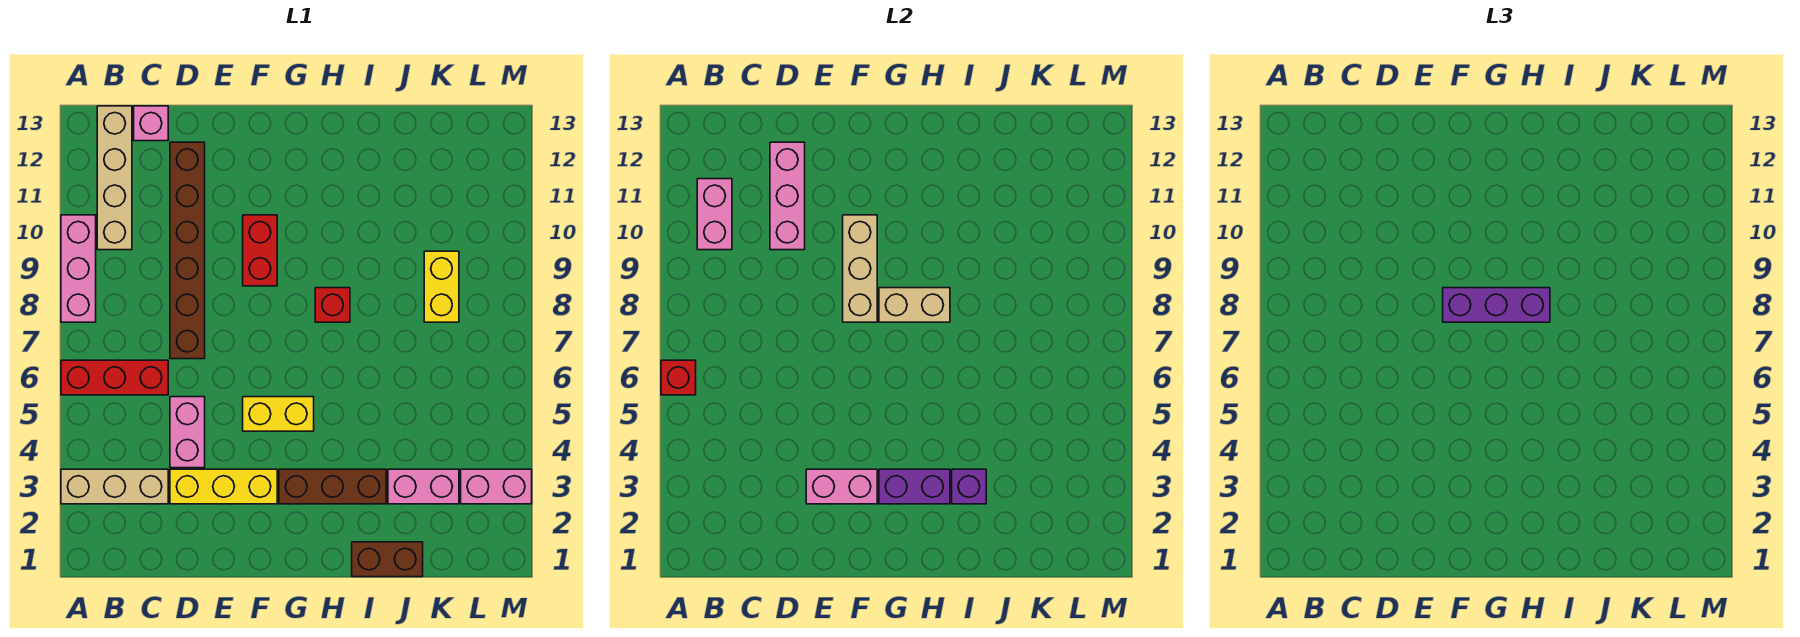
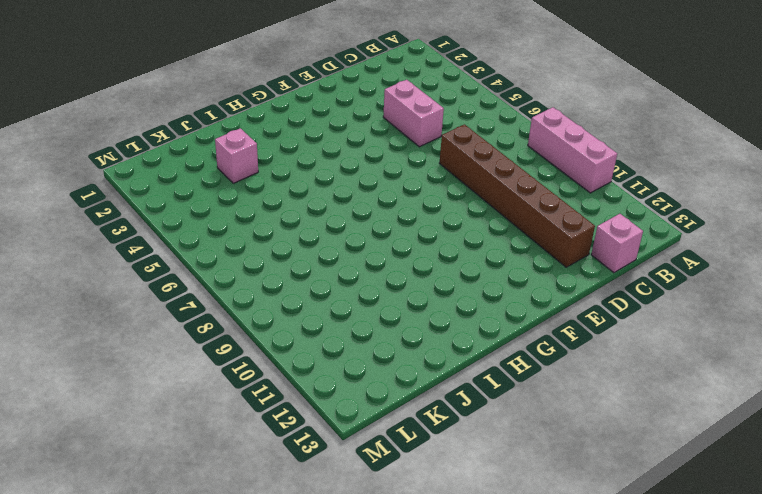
pink 1x1 brick [215,128,258,183] -> pink 1x2 brick [388,469,459,504]
none -> tan 1x3 brick [61,469,168,504]
none -> red 1x3 brick [61,360,168,395]
none -> tan 1x4 brick [97,106,132,250]

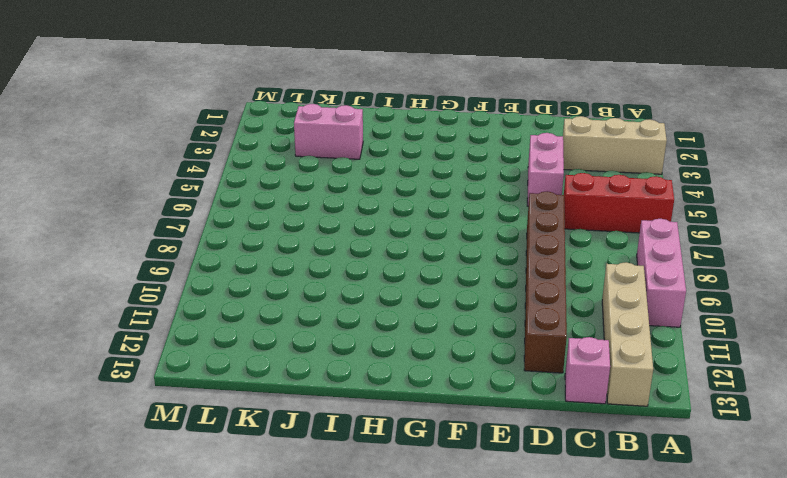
none -> yellow 1x3 brick [170,469,277,504]
none -> yellow 1x2 brick [243,397,314,431]
none -> red 1x2 brick [243,215,277,286]

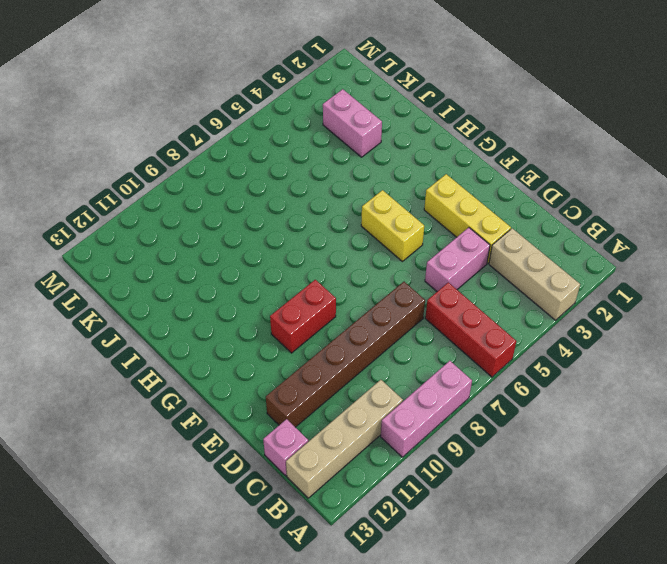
none -> brown 1x3 brick [279,469,386,504]
none -> red 1x1 brick [315,288,350,322]
none -> brown 1x2 brick [352,542,423,577]

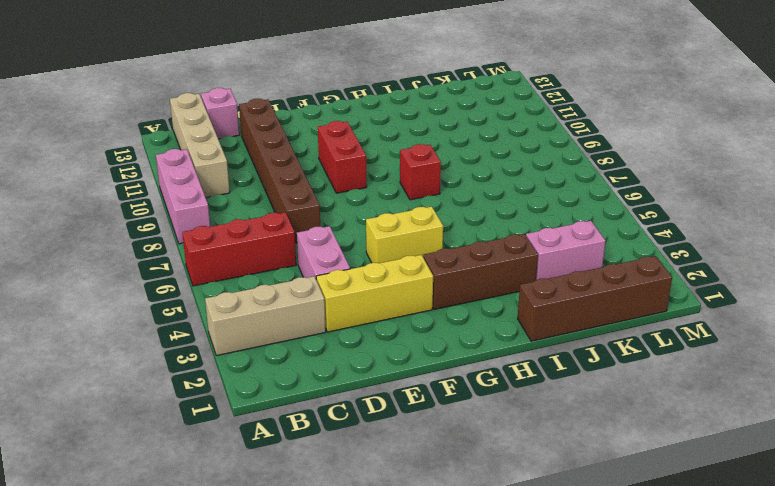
brown 1x4 brick [518,256,672,341] -> brown 1x2 brick [352,542,423,577]
none -> yellow 1x2 brick [424,251,459,322]
none -> pink 1x2 brick [461,469,532,504]
none -> red 1x1 brick [661,360,696,395]

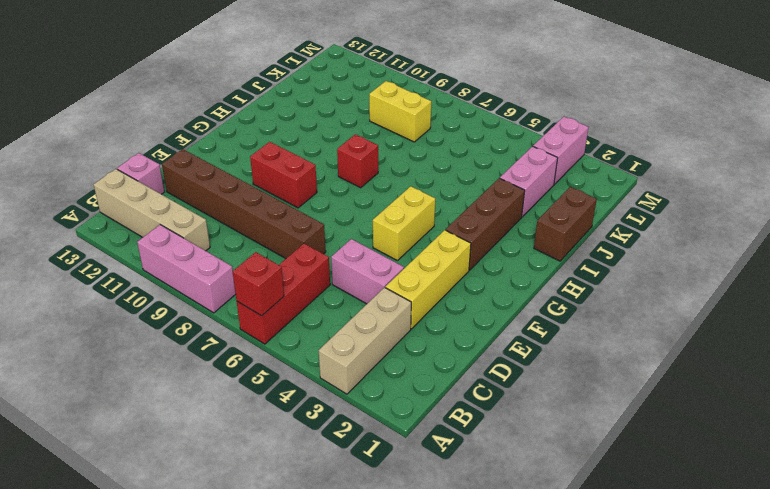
none -> pink 1x2 brick [697,179,732,250]
none -> pink 1x3 brick [770,142,805,250]
none -> pink 1x2 brick [806,469,877,504]

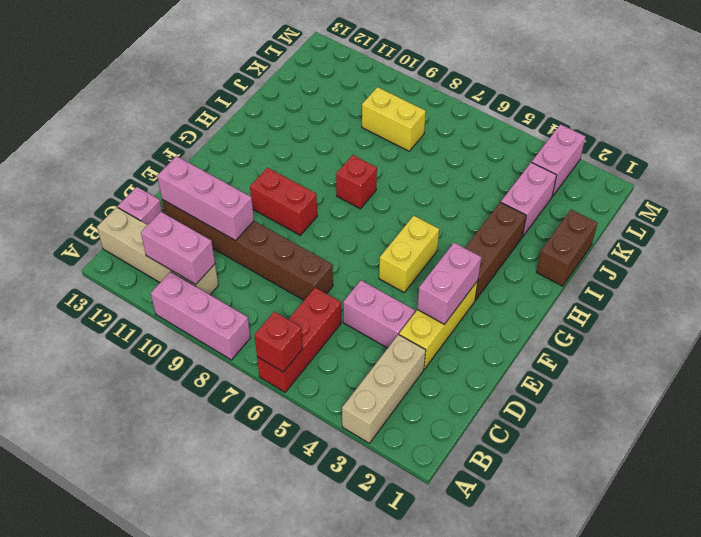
none -> tan 1x3 brick [843,215,877,322]
none -> purple 1x2 brick [879,469,950,504]
none -> tan 1x2 brick [879,288,950,322]

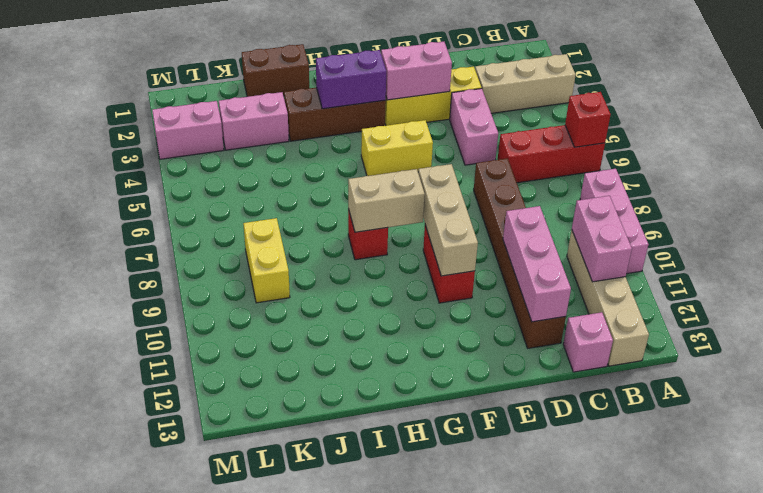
none -> purple 1x1 brick [952,469,986,504]
none -> purple 1x3 brick [1443,288,1550,322]

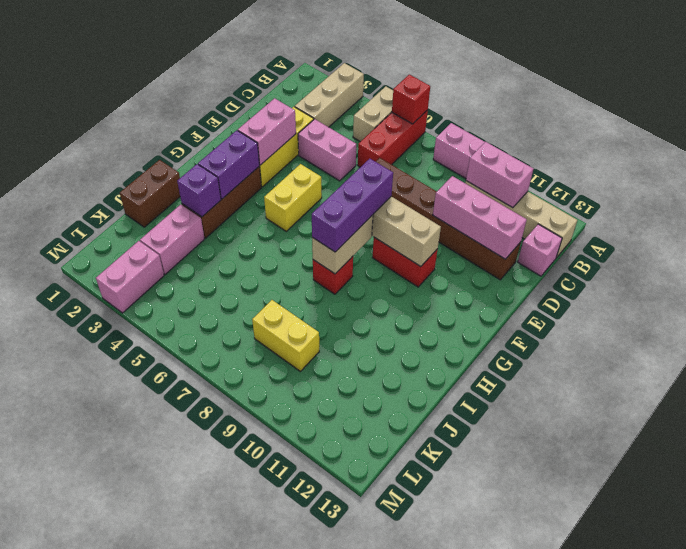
tan 1x2 brick [353,86,393,142] -> none

